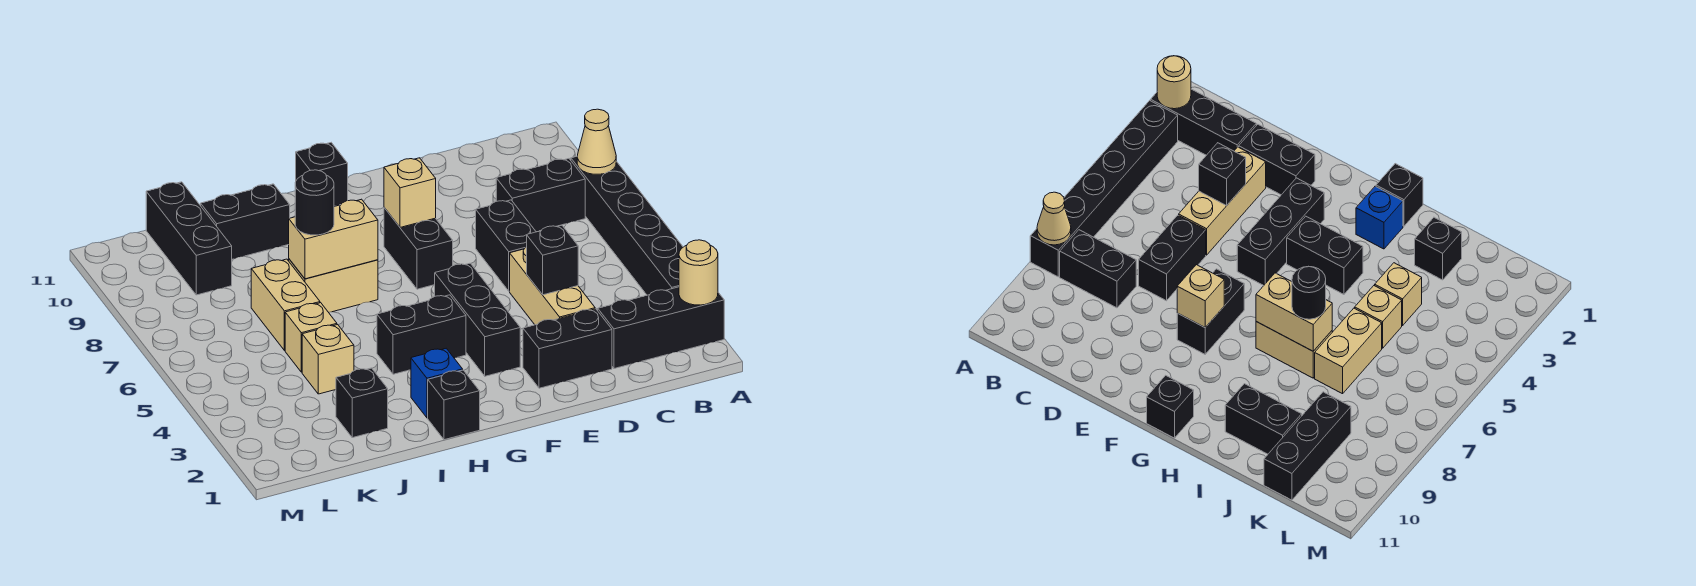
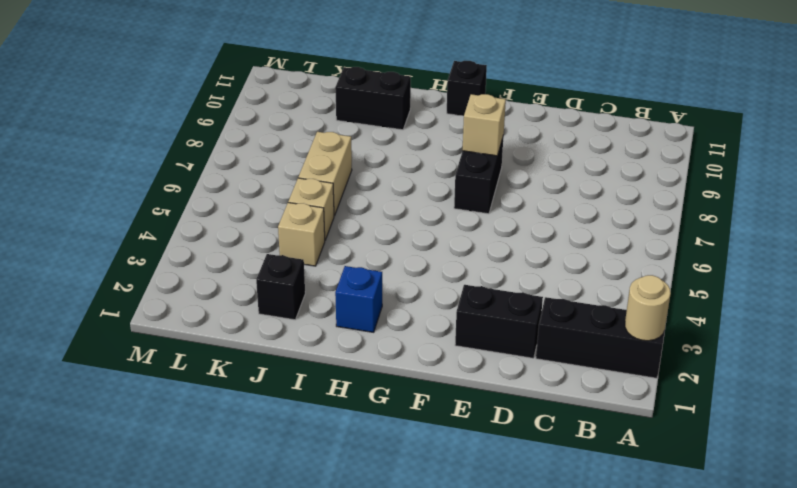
none -> black 1x6 brick [571,156,683,295]
none -> black 1x2 brick [496,159,585,231]
none -> tan 1x3 brick [510,247,595,325]

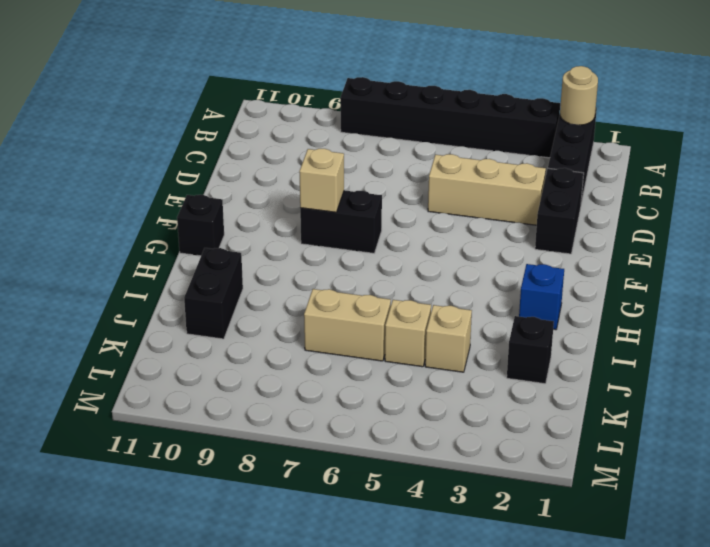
none -> black 1x2 brick [496,159,585,231]
none -> black 1x2 brick [476,200,536,291]
none -> black 1x3 brick [435,263,520,376]

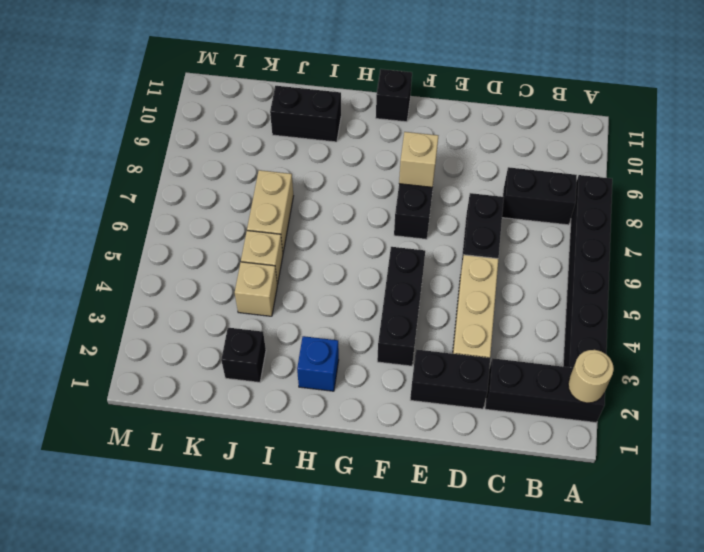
none -> black 1x2 brick [377,295,466,374]
none -> black 1x1 brick [428,370,480,440]
none -> tan 1x2 brick [289,259,378,312]

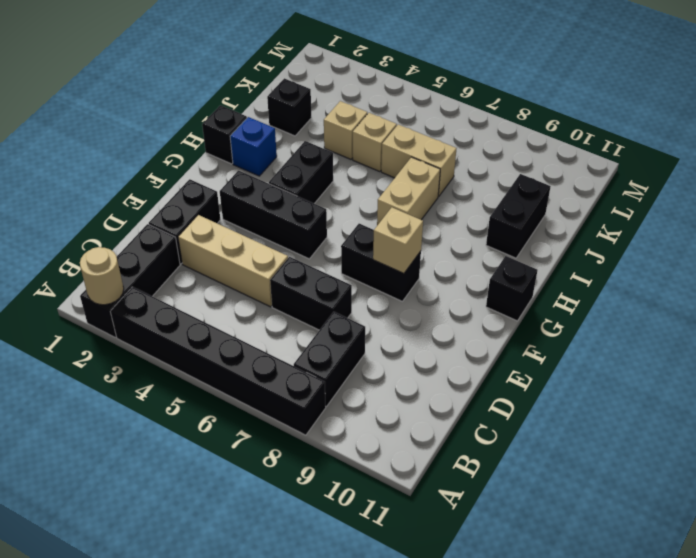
none -> black 1x3 brick [146,182,232,295]
none -> tan 1x1 cone [577,109,616,174]
none -> black 1x1 brick [527,225,578,295]

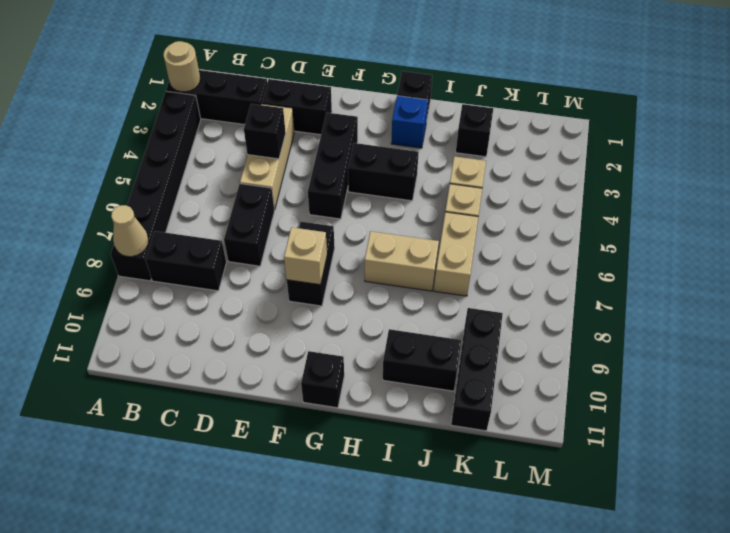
none -> tan 1x2 brick [289,199,378,279]
none -> black 1x1 round brick [295,170,334,235]

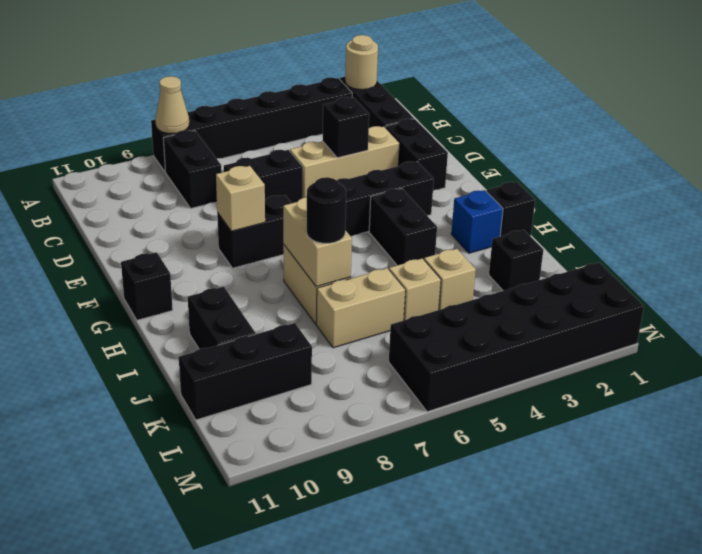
black 2x6 brick [389,262,644,412] -> none

